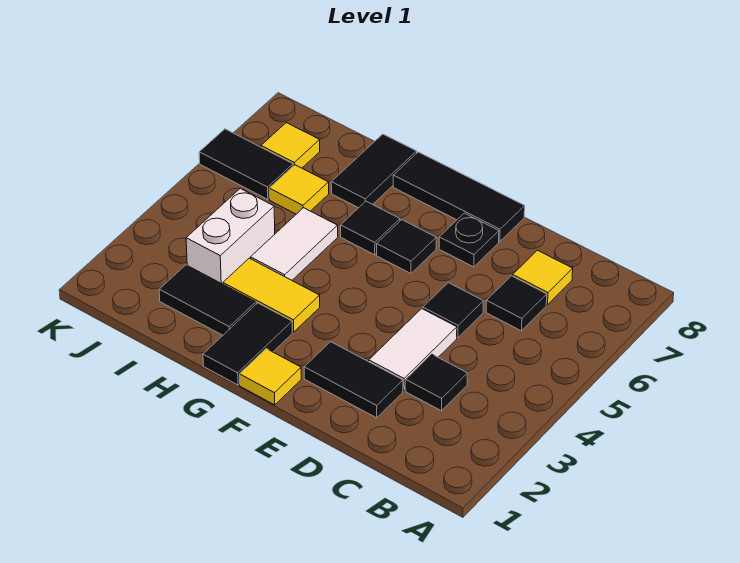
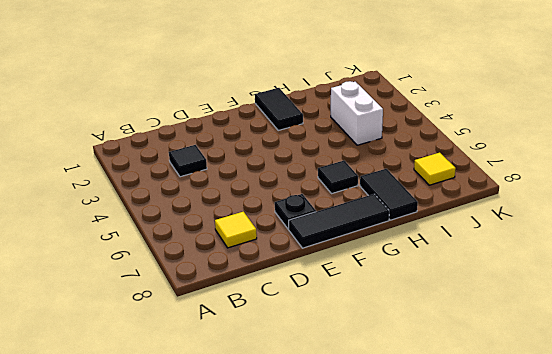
none -> black 1x1 tile [486,276,547,331]
none -> black 1x2 tile [304,342,403,418]
none -> white 1x2 tile [369,309,457,391]

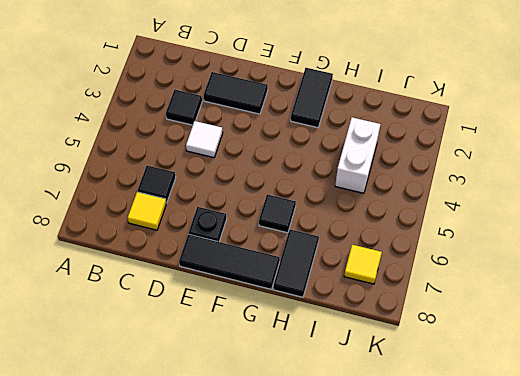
white 1x1 tile [186,121,223,158] -> white 1x2 tile [369,309,457,391]
none -> black 1x1 tile [423,283,483,338]
none -> yellow 1x1 tile [240,349,301,405]
none -> black 1x1 tile [377,220,436,274]

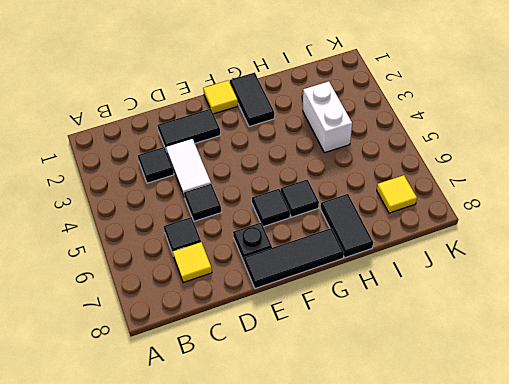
none -> yellow 1x2 tile [223,258,320,332]
none -> black 1x2 tile [159,265,256,335]
none -> white 1x2 tile [251,208,338,280]

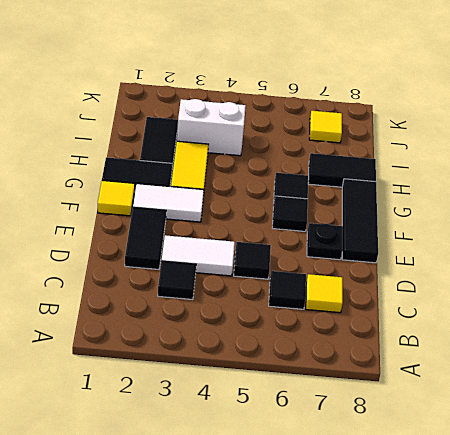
white 1x2 tile [133,184,204,222] -> white 1x2 tile moved to [251,208,338,280]
none -> yellow 1x1 tile [269,165,329,214]
none -> black 1x2 tile [199,129,293,199]

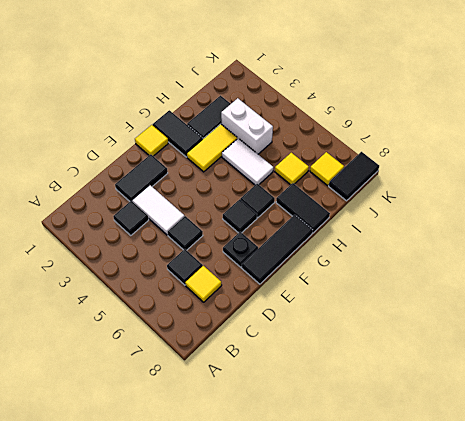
black 1x2 tile [329,152,379,201] -> black 1x2 tile moved to [199,129,293,199]

